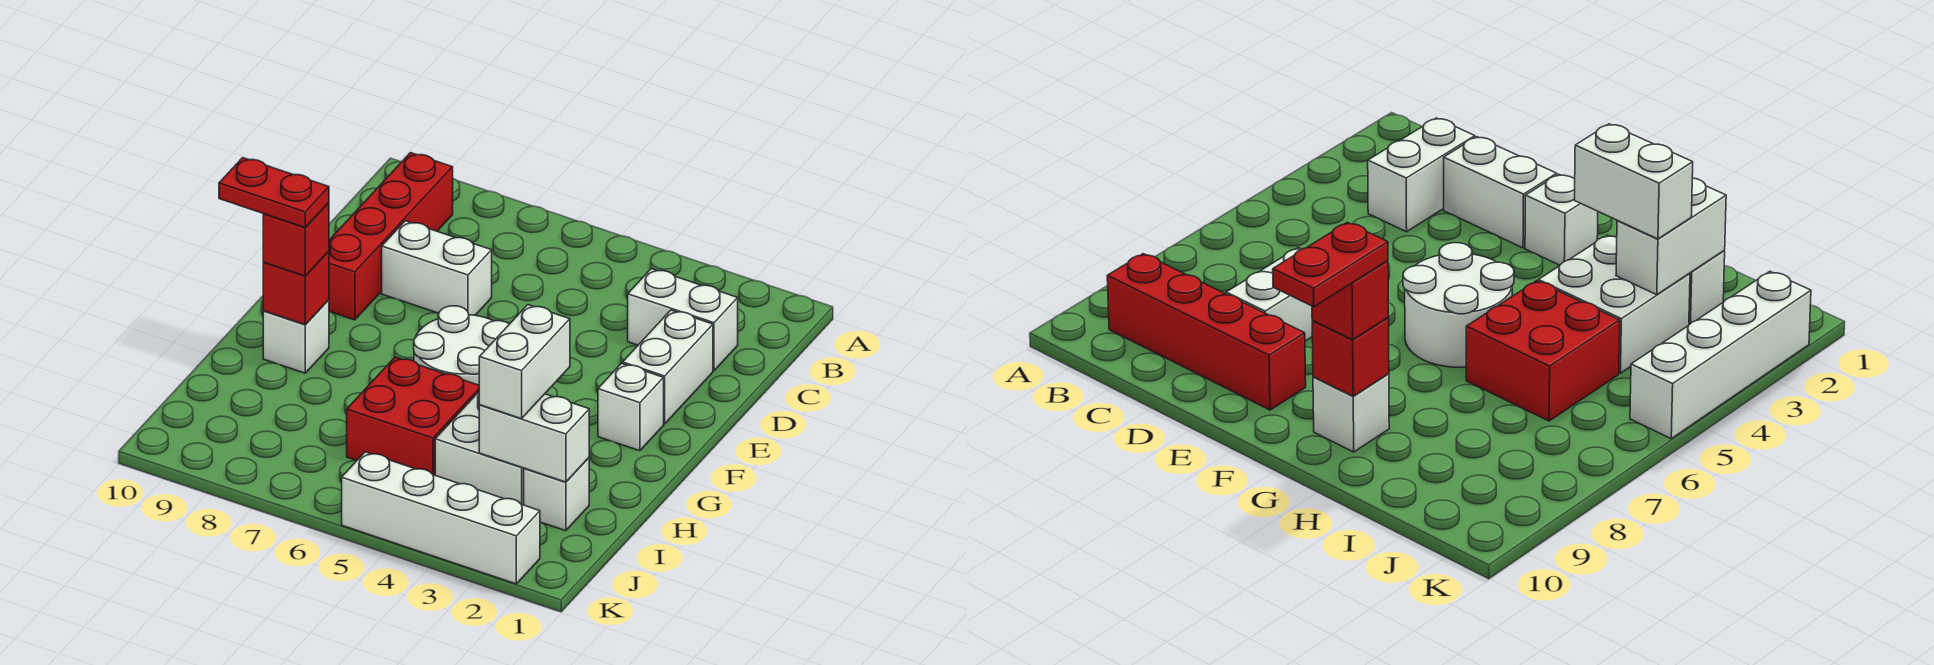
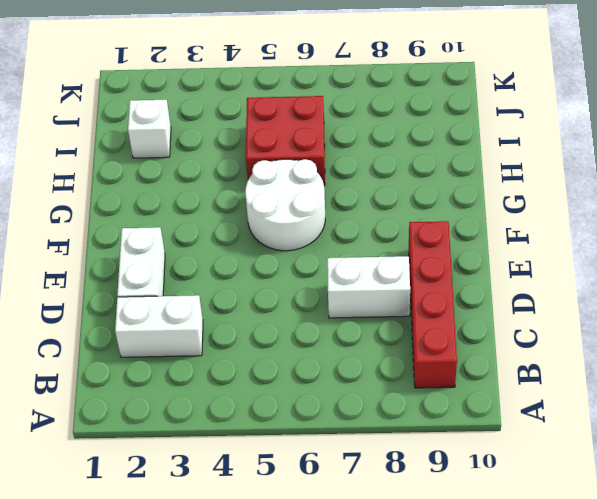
none -> white 1x1 brick [598,363,664,451]
none -> white 1x1 brick [263,300,329,373]
none -> white 2x2 brick [435,392,524,505]

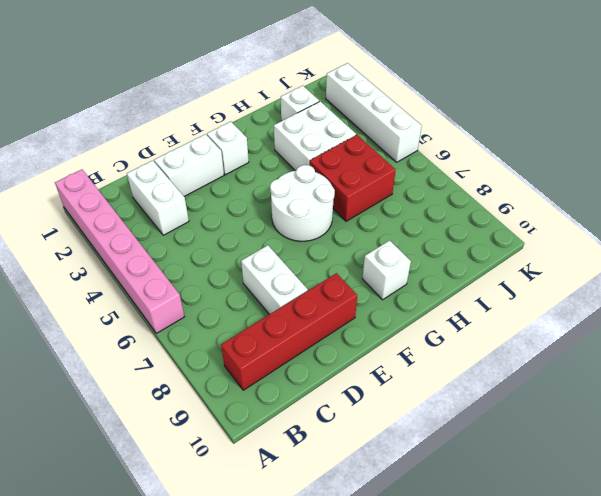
pink 1x6 brick [55,170,185,333] -> none
none -> red 1x1 brick [263,251,329,325]
none -> white 1x2 brick [479,394,589,482]
none -> red 1x1 brick [263,203,329,276]

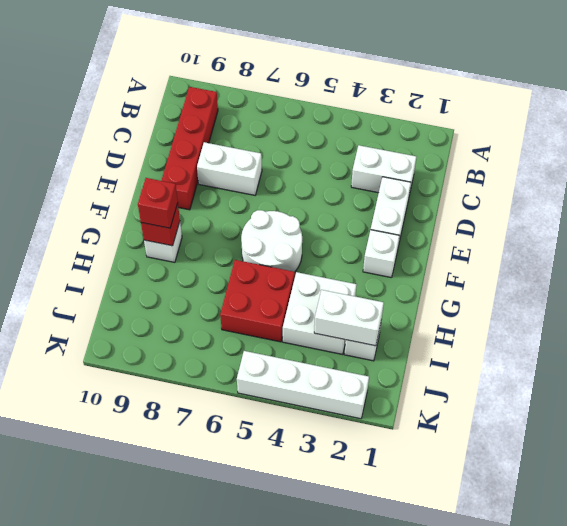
none -> white 1x2 brick [479,305,570,419]
none -> red 1x2 plate [219,158,329,228]

